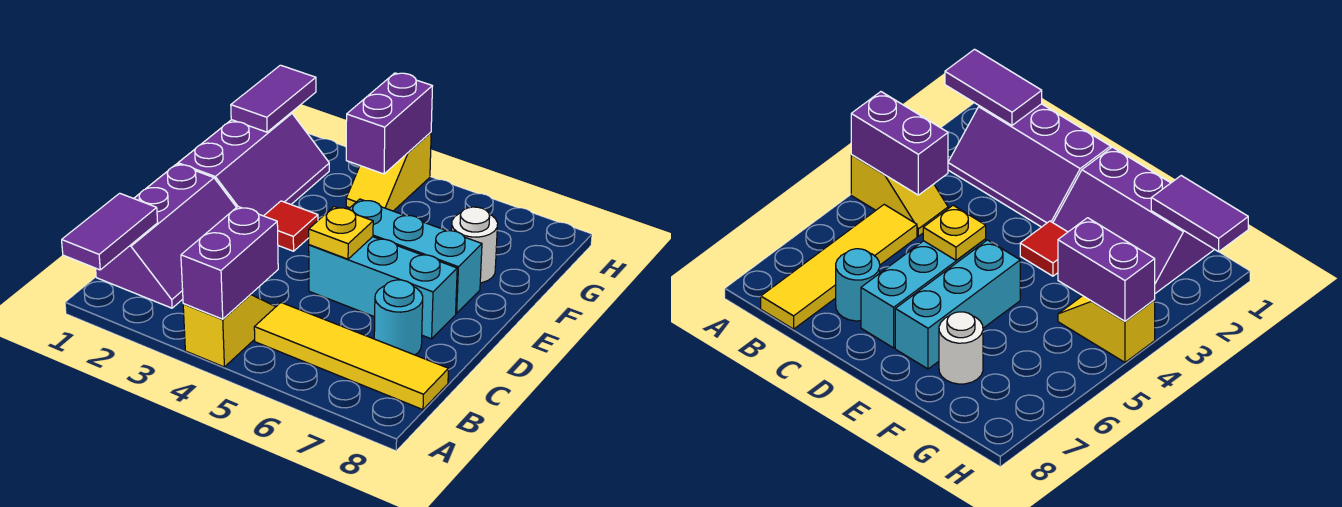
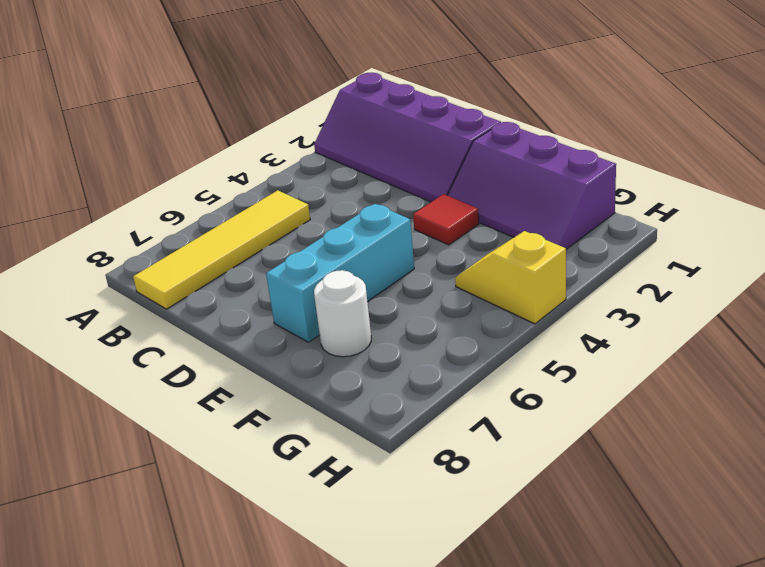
purple 2x4 slope [314,73,501,202] -> purple 2x3 slope [96,164,237,308]
none -> yellow 1x2 slope [183,294,276,367]
none -> cyan 1x1 round brick [374,280,423,355]
none -> cyan 1x3 brick [309,237,457,339]

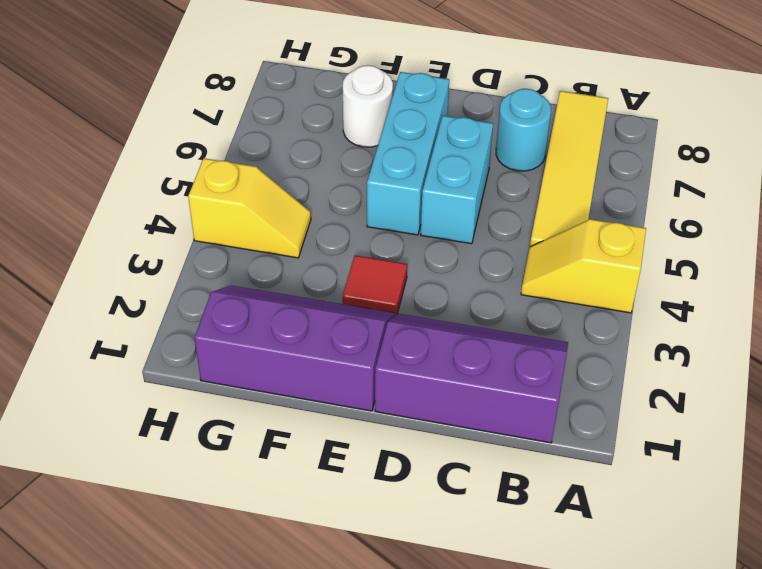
cyan 1x2 brick [421,116,493,244] -> cyan 1x3 brick [309,237,457,339]
none -> purple 1x2 tile [62,193,158,270]
none -> purple 1x2 brick [181,207,278,319]
none -> yellow 1x1 plate [309,207,373,259]

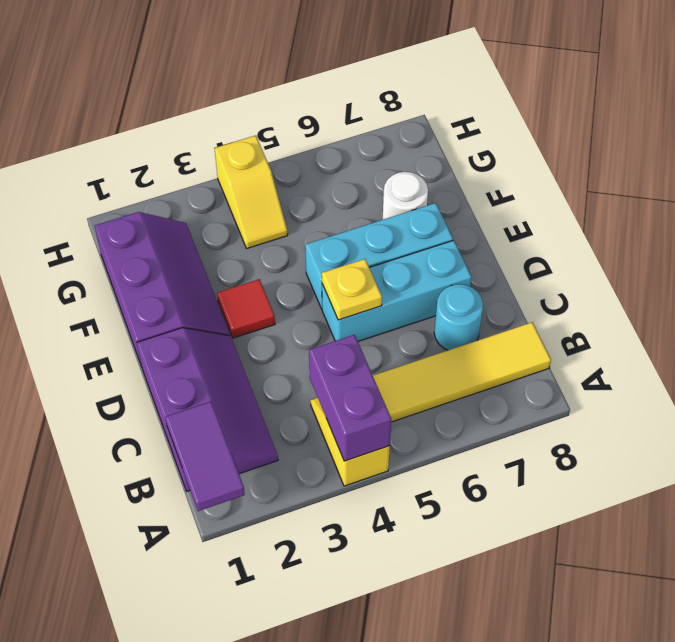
none -> purple 1x2 tile [231,65,316,132]
none -> purple 1x2 brick [346,73,432,174]

